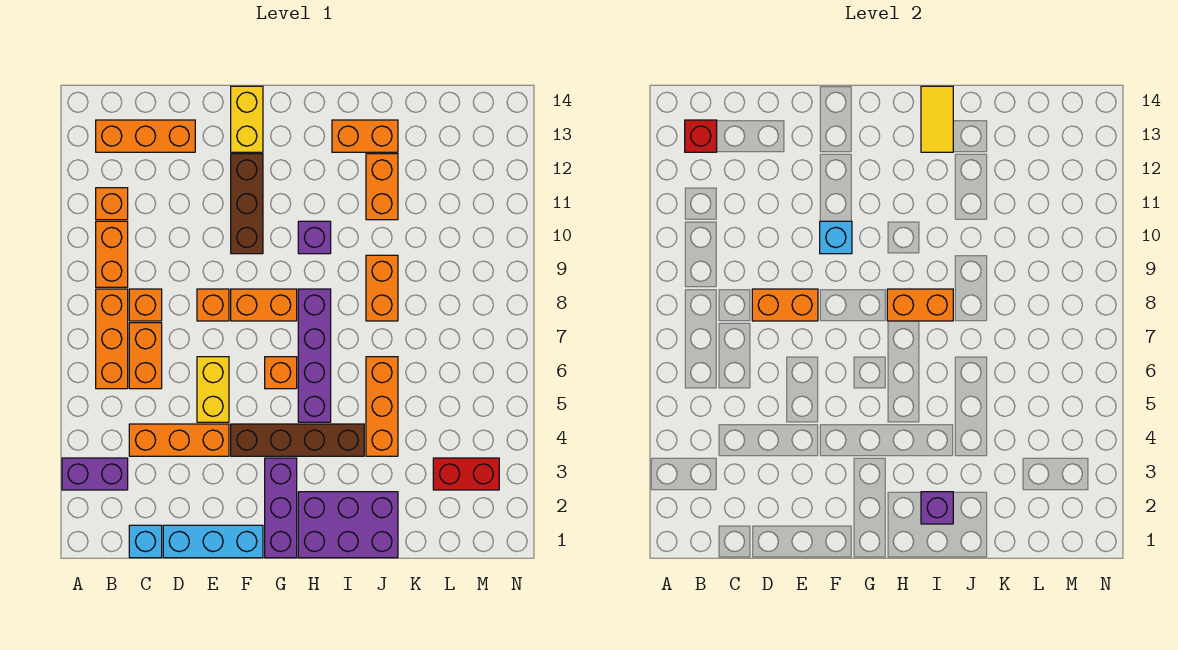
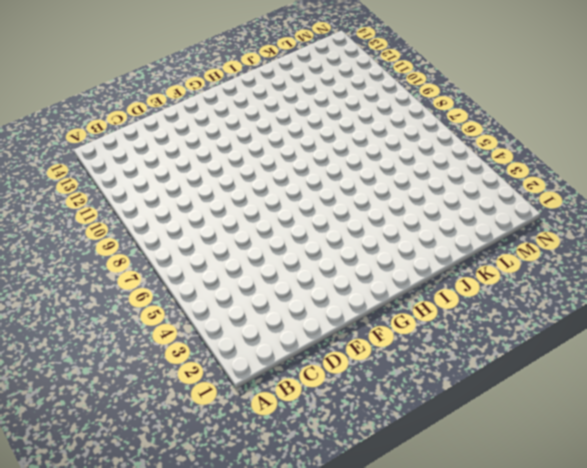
none -> purple 1x2 brick [62,458,128,490]
none -> orange 1x3 brick [96,289,128,389]
none -> orange 1x2 brick [96,221,128,287]
none -> orange 1x1 brick [96,188,128,220]

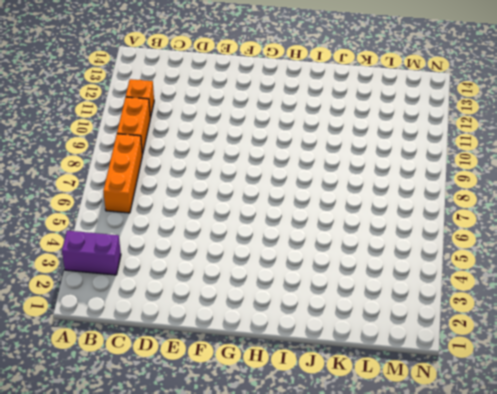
none -> orange 1x3 brick [96,120,195,152]
none -> cyan 1x1 brick [129,525,162,558]
none -> orange 1x3 brick [129,424,229,456]
none -> orange 1x2 brick [129,323,162,389]

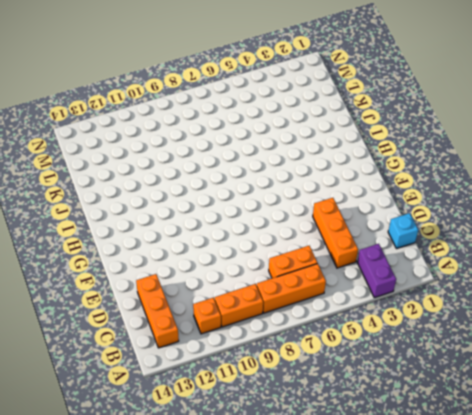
none -> orange 1x1 brick [129,289,162,321]
none -> cyan 1x3 brick [163,525,263,558]
none -> yellow 1x2 brick [197,357,229,422]
none -> orange 1x1 brick [197,289,229,321]

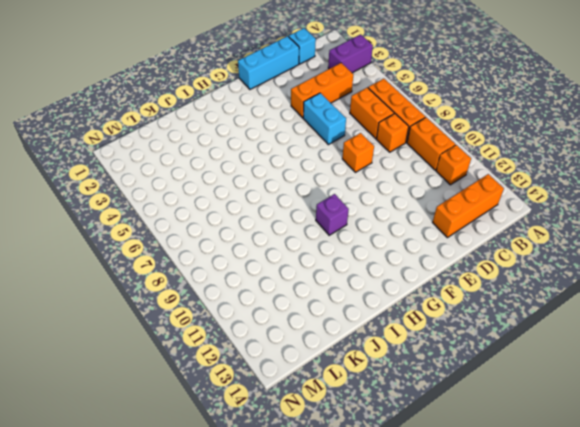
cyan 1x2 brick [303,93,346,145] -> yellow 1x2 brick [197,357,229,422]
none -> brown 1x4 brick [231,424,364,456]
none -> orange 1x2 brick [231,289,297,321]
none -> brown 1x3 brick [231,154,263,254]
none -> yellow 1x2 brick [231,86,263,152]

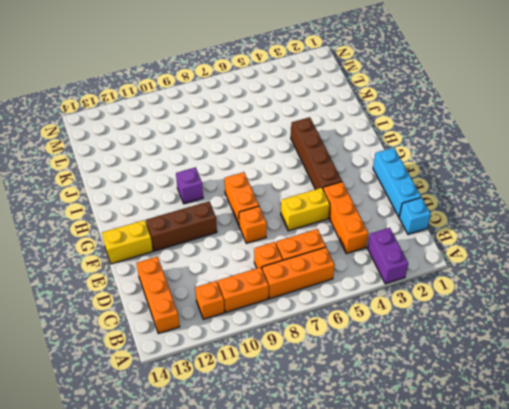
none -> purple 1x3 brick [265,458,297,558]
none -> orange 1x1 brick [265,357,297,389]
none -> purple 2x3 brick [298,492,398,558]
none -> purple 1x4 brick [298,289,331,422]

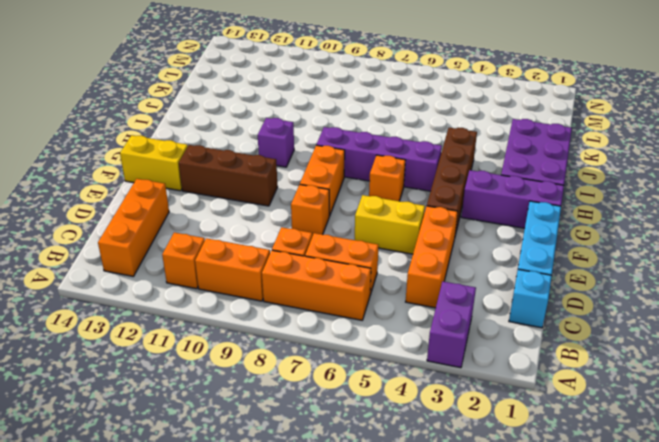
none -> orange 1x2 brick [332,120,398,152]
none -> orange 1x3 brick [366,357,398,456]
none -> orange 1x2 brick [366,255,398,321]
none -> orange 1x2 brick [366,154,398,220]

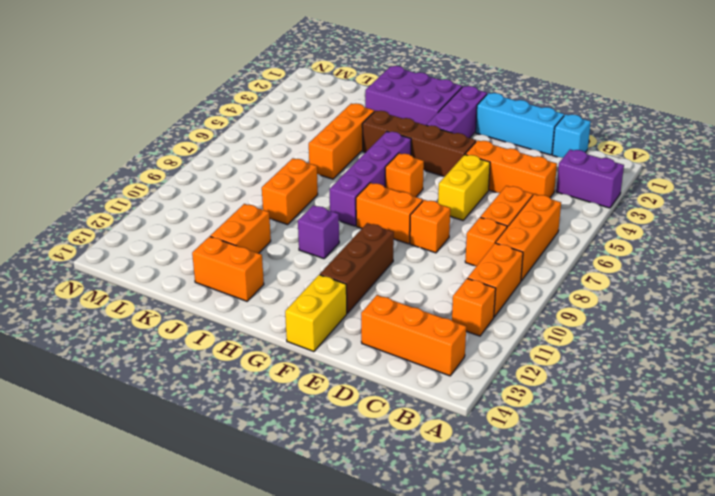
none -> red 1x2 brick [433,458,499,490]
none -> red 1x1 brick [685,120,717,152]
none -> orange 1x2 brick [752,289,818,321]
none -> cyan 1x1 brick [820,221,852,254]

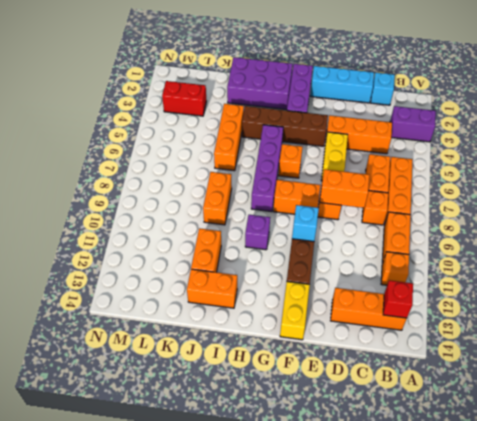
none -> orange 1x2 brick [887,289,953,321]
none -> purple 1x1 brick [921,492,953,524]
none -> yellow 1x2 tile [921,86,953,152]

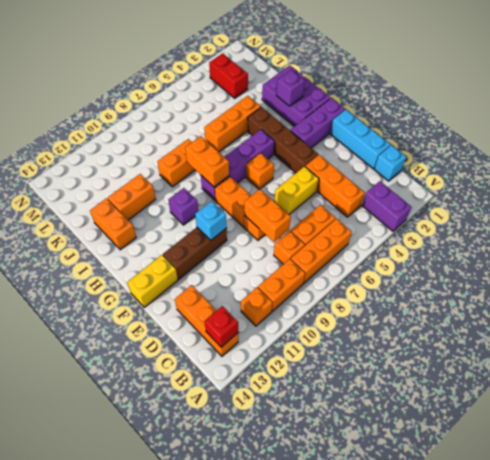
none -> yellow 1x2 tile [921,86,953,152]

